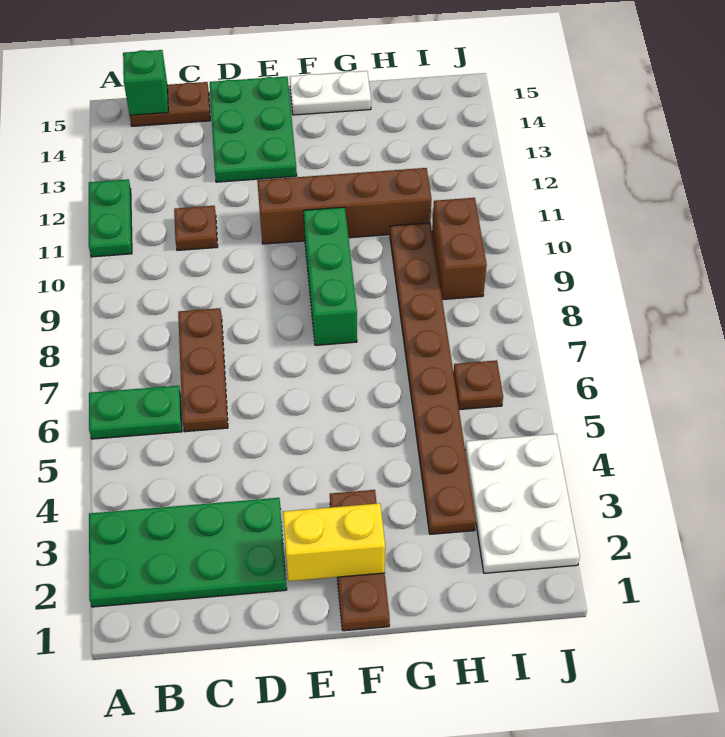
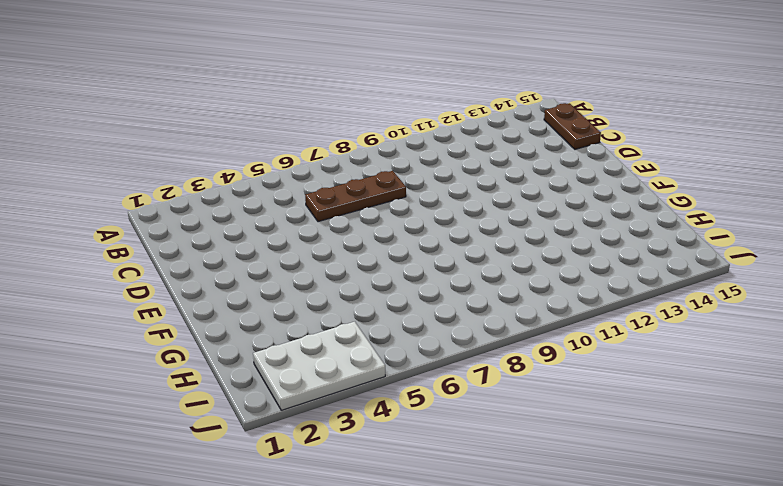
none -> green 2x4 plate [89,498,287,607]
none -> green 1x2 plate [89,386,182,439]
none -> green 1x2 plate [89,179,132,257]

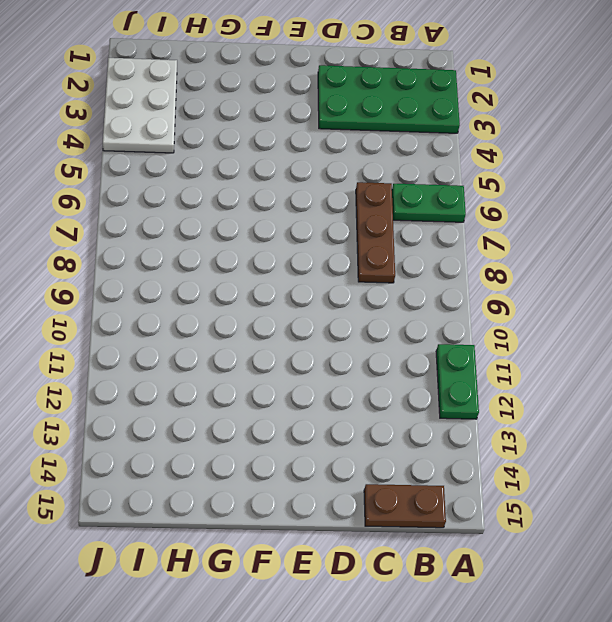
none -> brown 1x1 plate [174,206,218,250]
none -> green 2x3 plate [210,76,297,182]
none -> brown 1x4 brick [257,168,432,244]

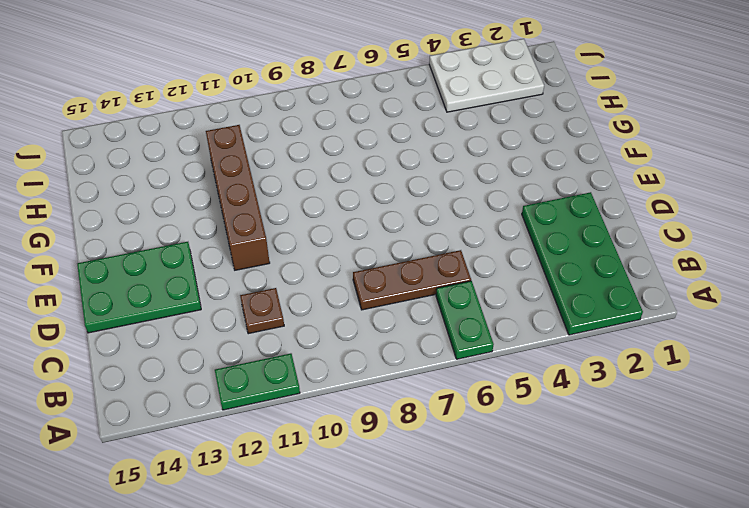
none -> brown 1x2 plate [130,82,210,126]
none -> brown 1x3 plate [330,490,390,631]
none -> green 1x3 brick [304,207,357,345]

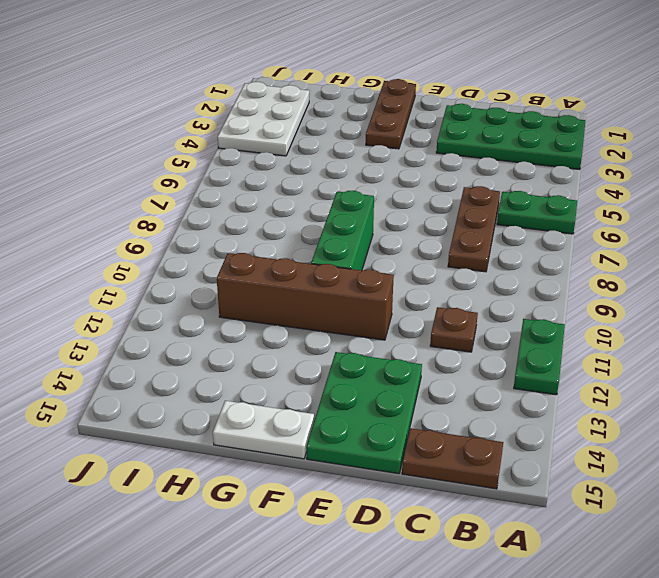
none -> brown 1x8 plate [390,223,476,534]
none -> brown 1x1 plate [453,360,503,410]
none -> brown 1x2 brick [432,198,487,300]

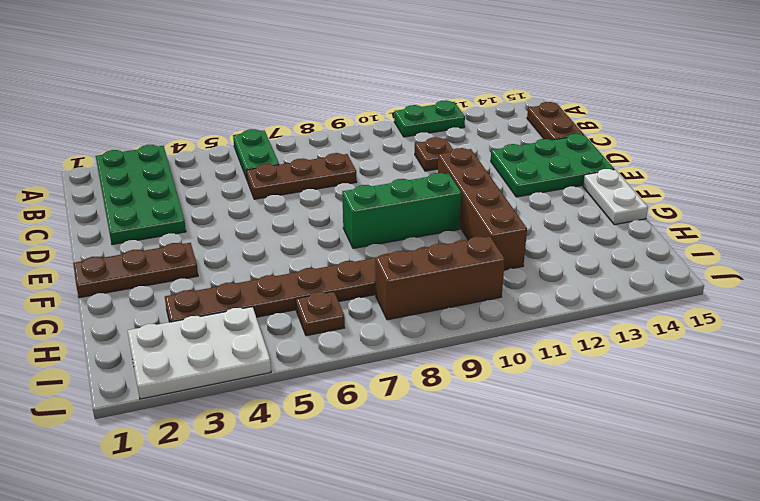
brown 1x3 brick [375,237,505,320] -> brown 1x2 brick [432,198,487,300]
none -> green 1x1 brick [123,50,168,115]
none -> yellow 1x2 brick [283,503,385,581]

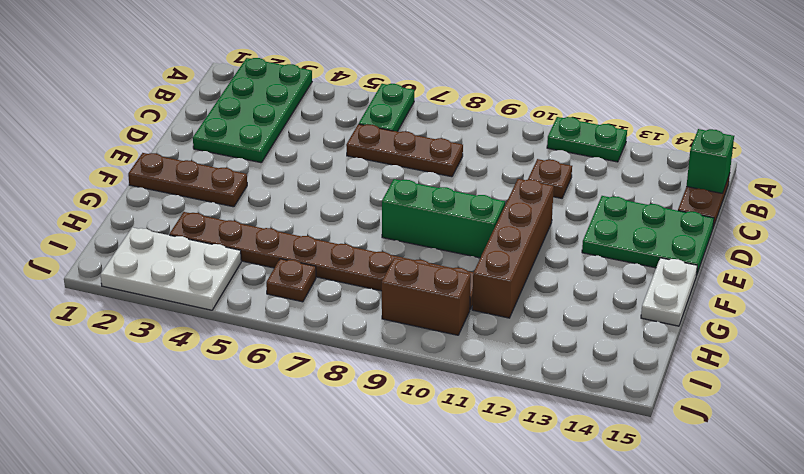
none -> yellow 1x2 brick [283,503,385,581]

